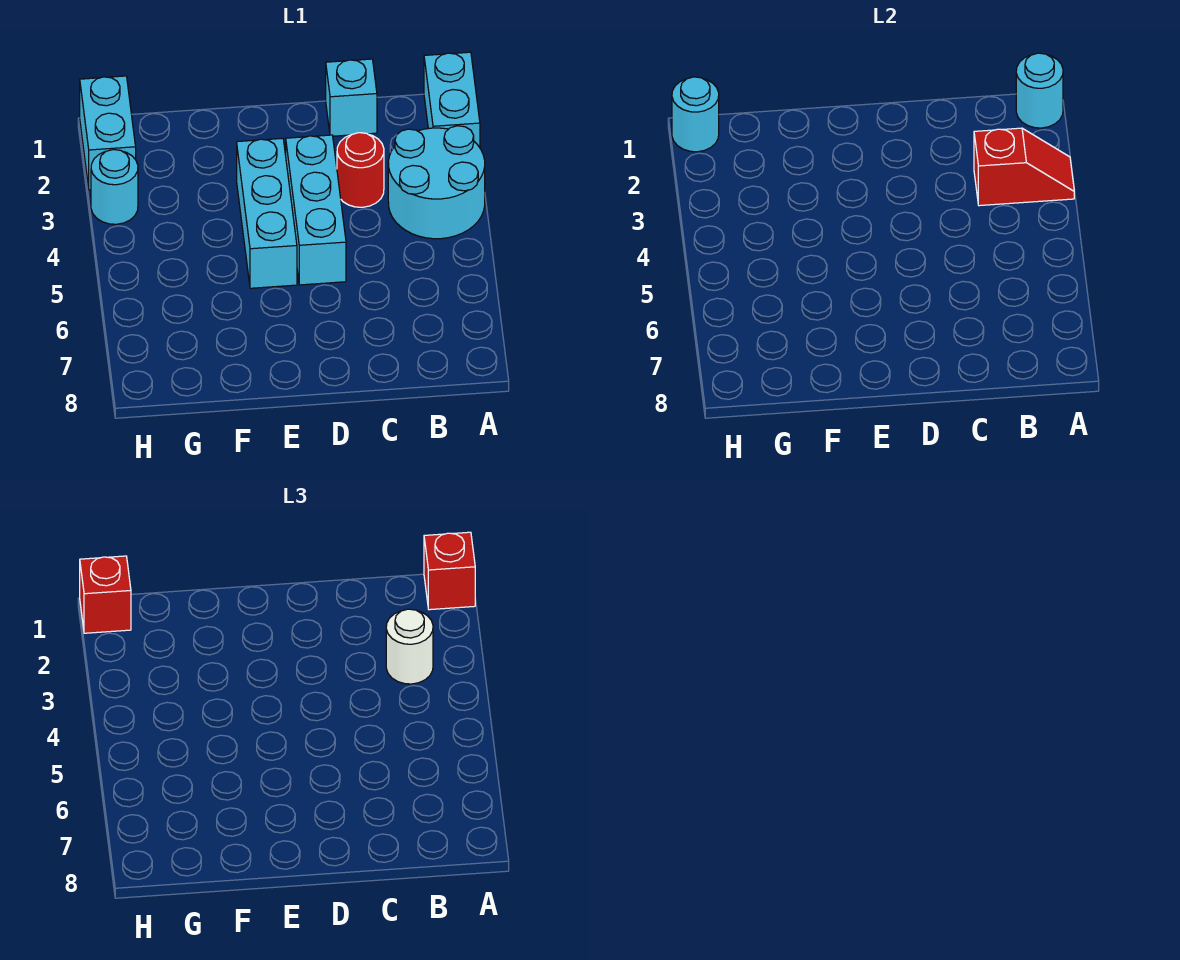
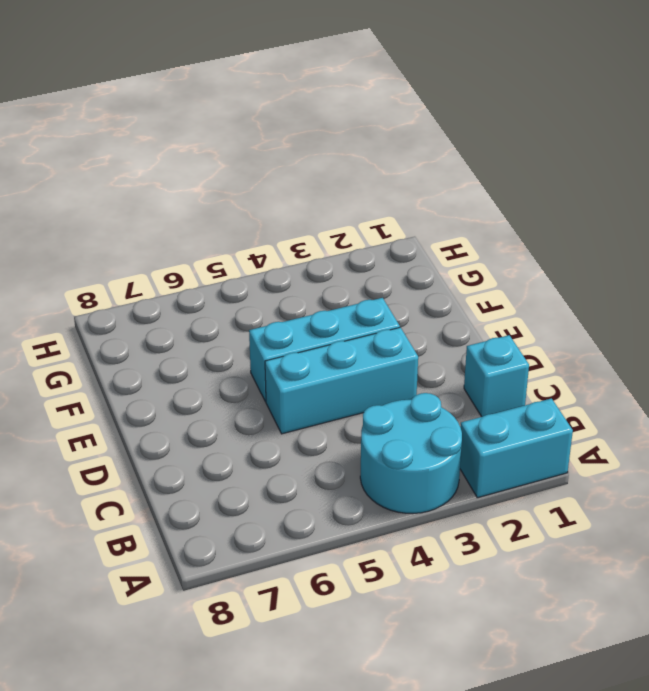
none -> red 1x1 round brick [337,133,384,207]
none -> cyan 1x2 brick [80,76,136,190]
none -> cyan 1x1 round brick [91,150,138,224]

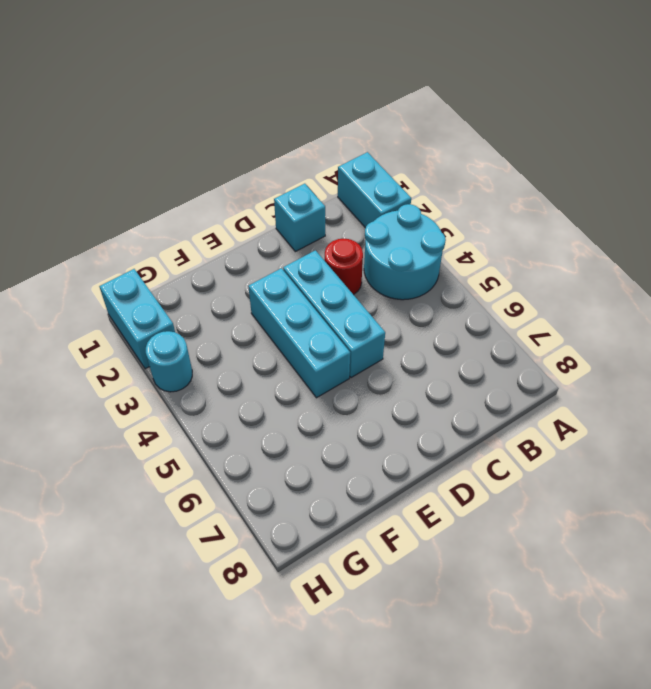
none -> cyan 1x1 round brick [1016,53,1063,128]
none -> red 1x2 slope [974,128,1074,206]
none -> cyan 1x1 round brick [672,77,719,152]

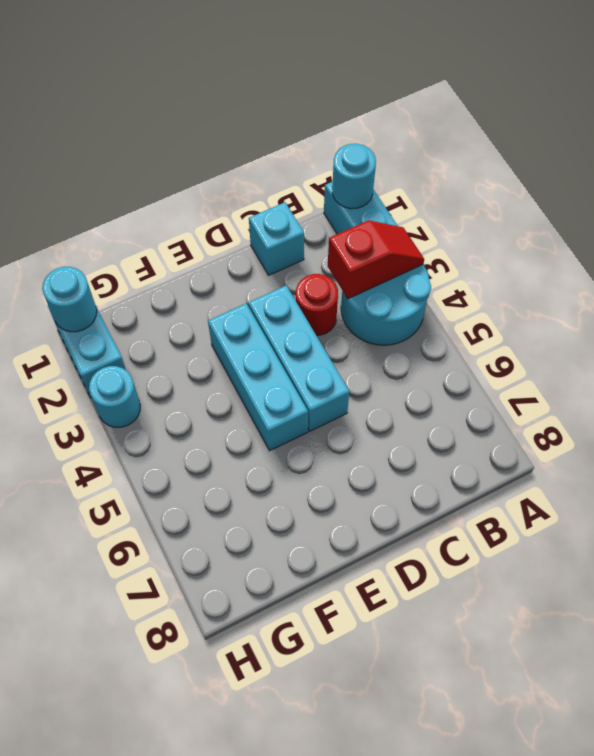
none -> red 1x1 brick [424,532,475,610]
none -> white 1x1 round brick [386,609,433,684]
none -> red 1x1 brick [80,556,131,633]

